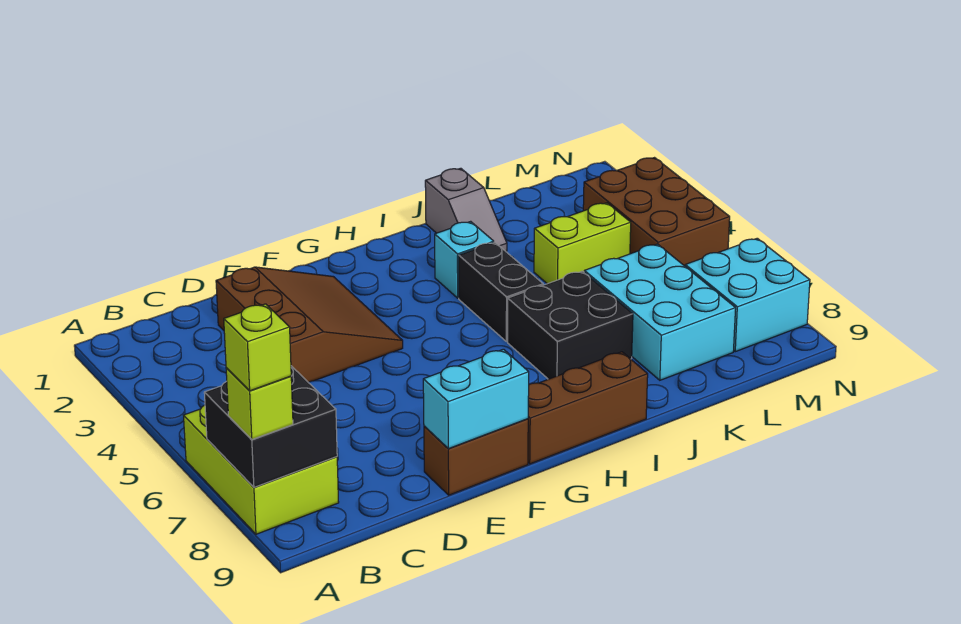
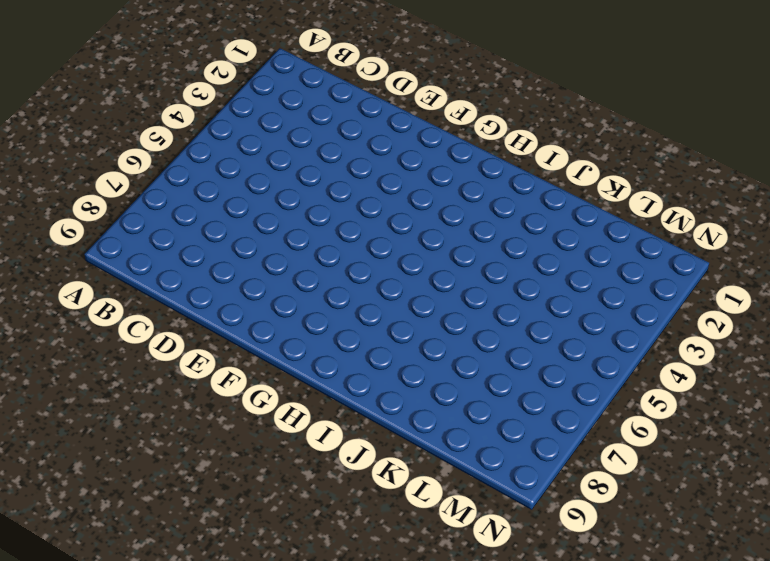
none -> lime 2x3 brick [184,405,339,534]
none -> brown 3x3 slope [216,267,403,382]
none -> brown 1x2 brick [424,419,528,495]

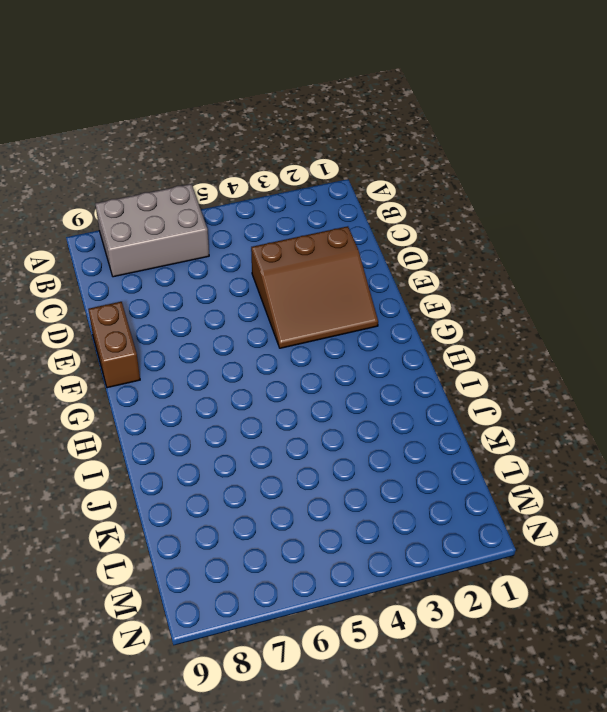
grey 2x3 brick [95,184,209,277] -> lime 2x3 brick [184,405,339,534]
none -> brown 1x3 brick [528,352,648,464]
none -> cyan 1x1 brick [435,221,494,298]
none -> black 1x2 brick [459,242,543,342]

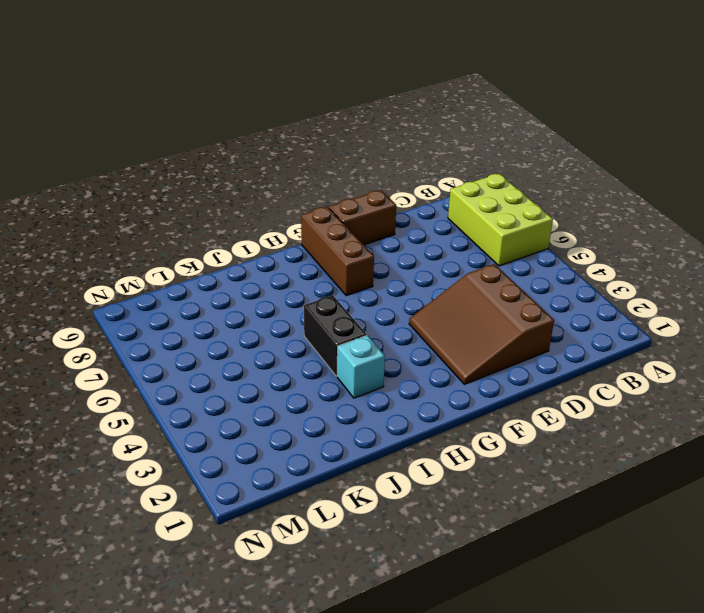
brown 1x3 brick [301,207,374,296] -> brown 1x3 brick turned to [528,352,648,464]
none -> black 2x2 brick [508,271,633,379]
none -> grey 1x2 slope [425,168,507,251]
none -> lime 1x2 brick [534,203,631,284]

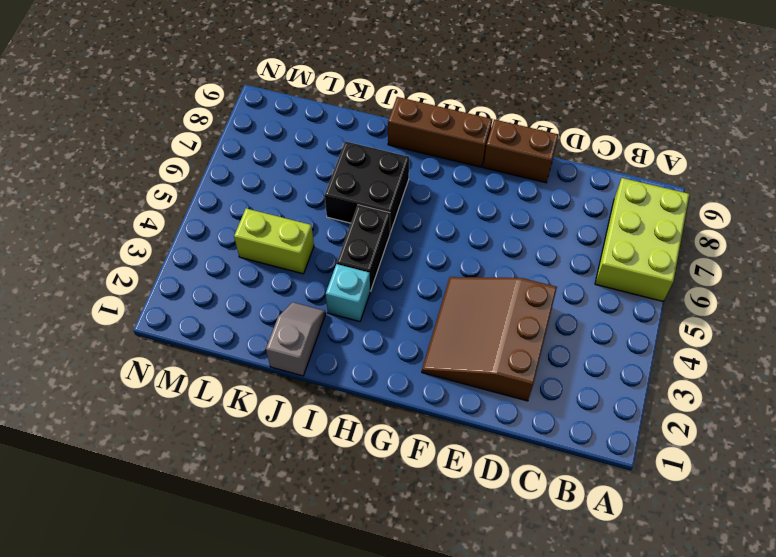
none -> cyan 2x3 brick [584,244,736,380]
none -> brown 2x3 brick [583,158,730,266]
none -> cyan 2x2 brick [685,238,810,352]

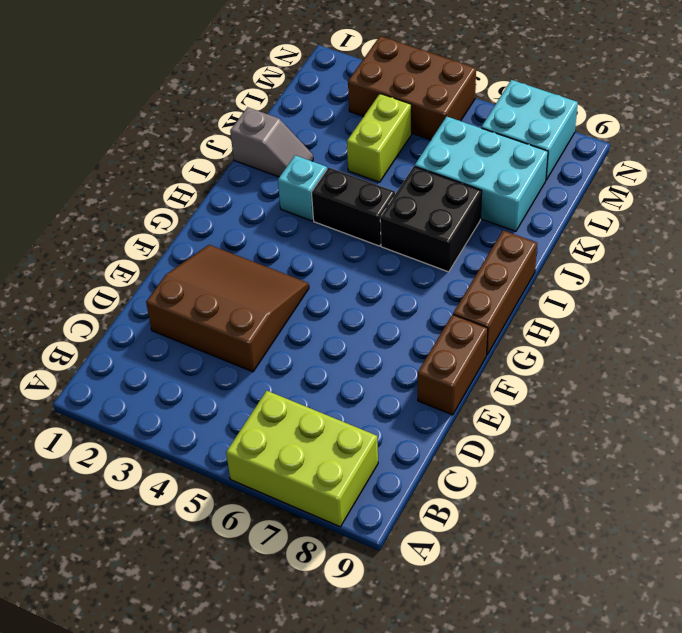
none -> black 2x2 brick [204,366,337,487]
none -> cyan 1x2 brick [423,349,529,449]
none -> lime 1x1 brick [226,368,293,439]

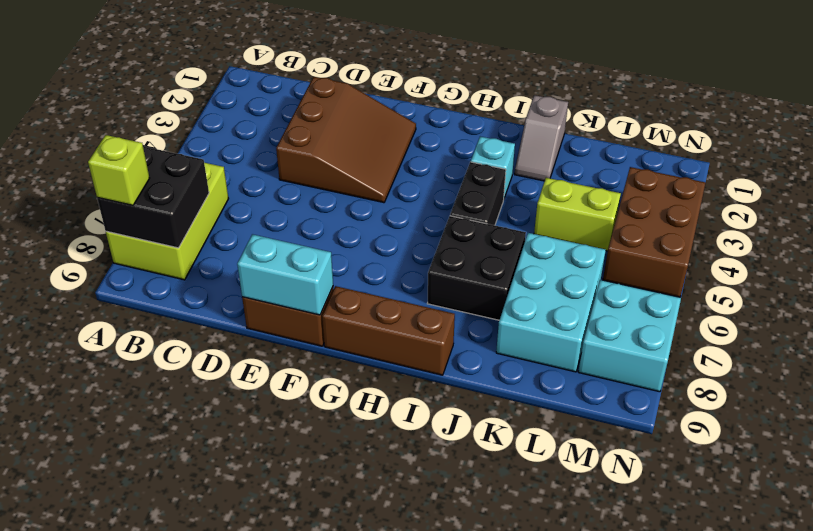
none -> lime 1x1 brick [224,304,291,391]

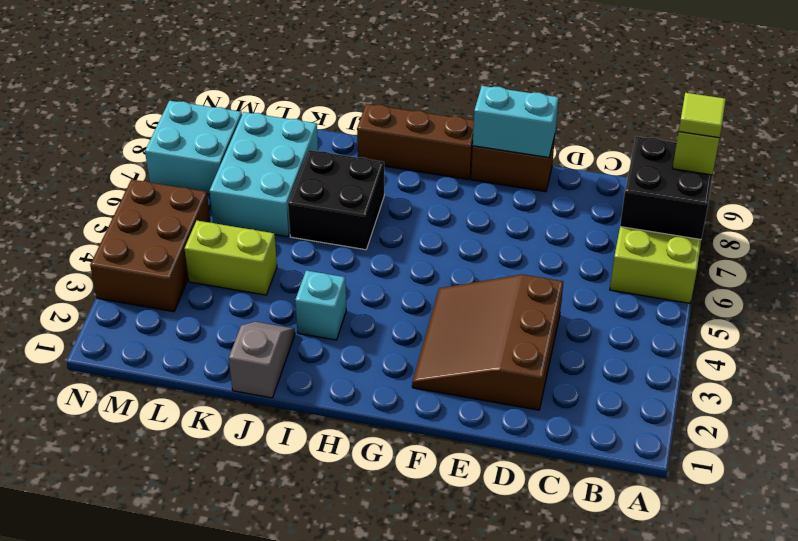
lime 1x1 tile [679,93,726,138] -> lime 1x1 brick [224,304,291,391]
none -> black 1x2 brick [459,242,543,342]

